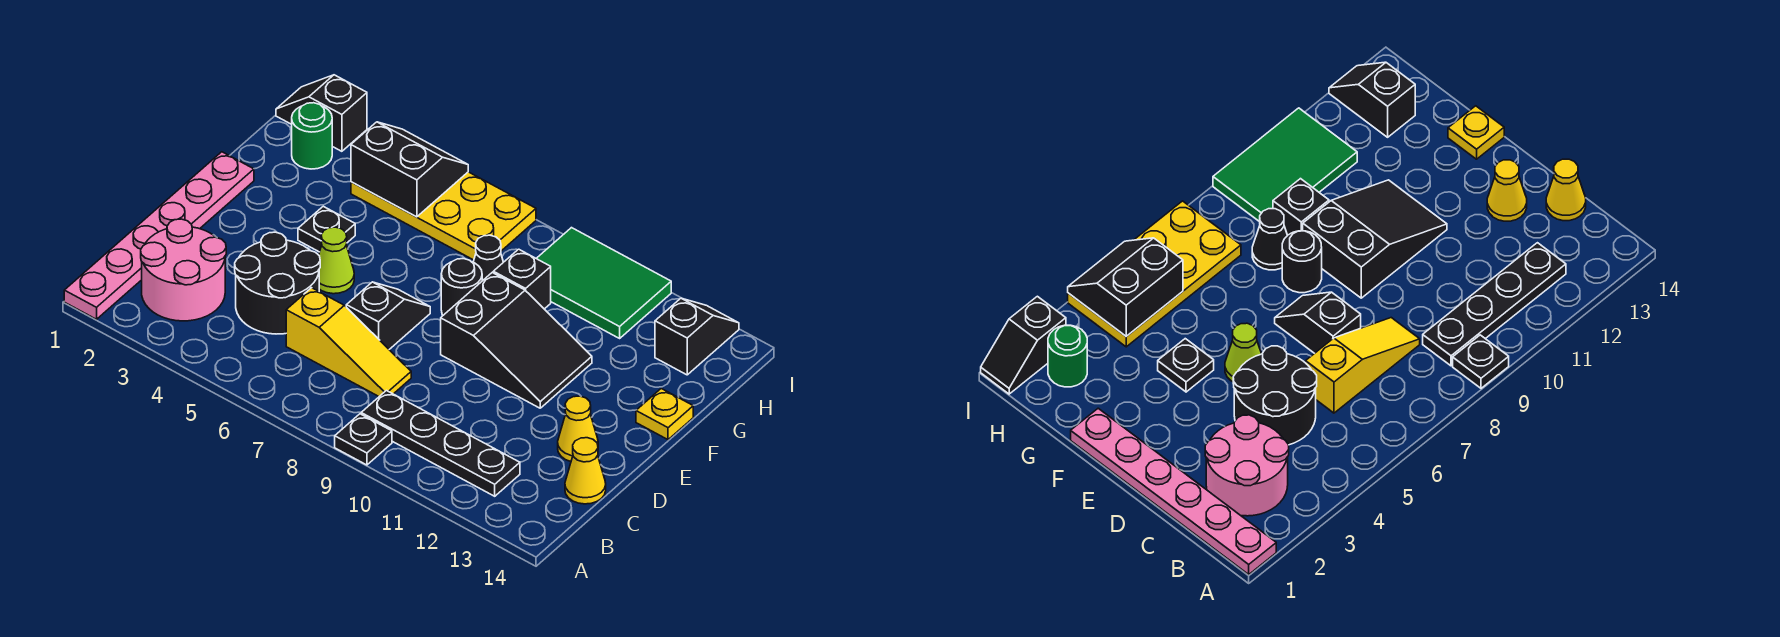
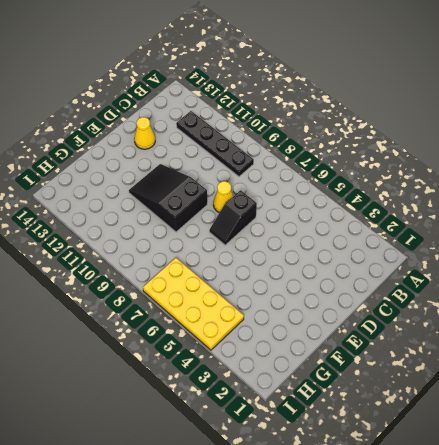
yellow 1x1 cone [213,181,233,213] -> yellow 1x1 cone moved to [565,438,606,504]
none -> pink 1x6 plate [64,152,254,319]
none -> black 1x1 plate [335,414,392,465]
none -> pink 2x2 round brick [141,219,226,321]

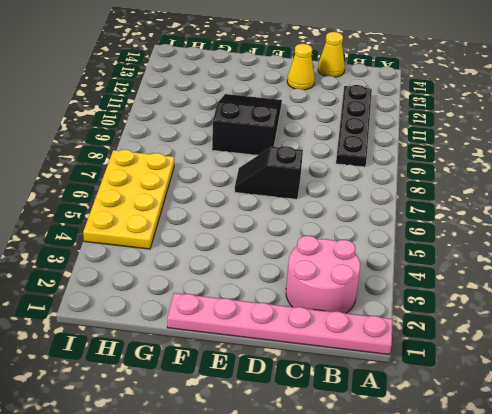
none -> black 1x1 plate [335,414,392,465]
none -> black 2x2 round brick [235,232,320,334]
none -> yellow 1x3 slope [286,288,411,396]

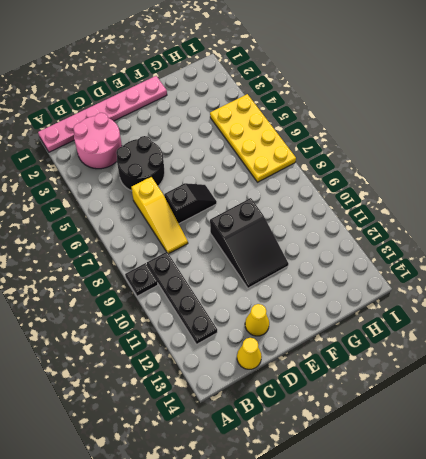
none -> lime 1x1 cone [319,227,354,294]
none -> black 1x1 plate [298,206,355,252]
none -> black 1x1 round brick [441,259,482,315]

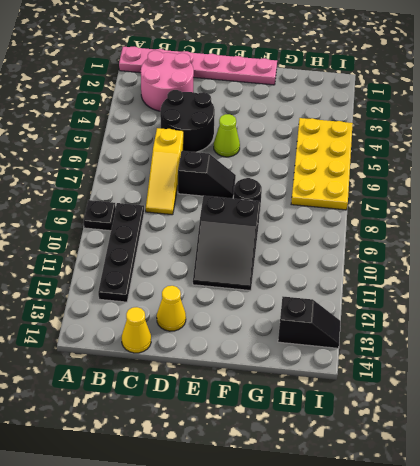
none -> black 1x1 plate [298,206,355,252]
none -> yellow 1x1 plate [636,389,693,440]
none -> black 1x1 cone [473,235,503,281]

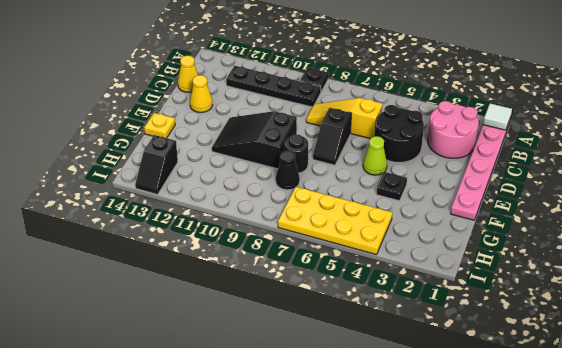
white 1x1 tile [483,104,512,130] -> none
none -> black 1x1 brick [493,249,551,309]
none -> green 1x1 round brick [292,103,332,169]
none -> green 2x3 tile [536,228,671,338]

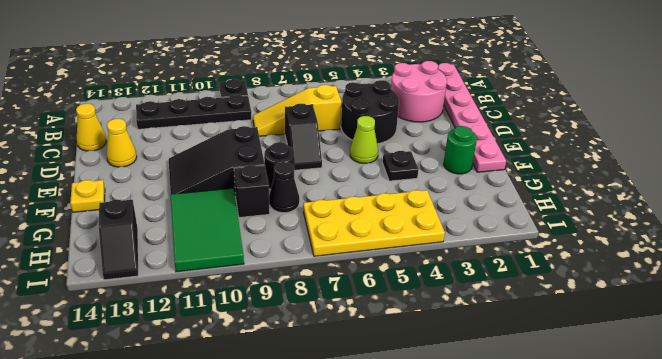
green 1x1 round brick [444,126,477,174] -> green 1x1 round brick moved to [292,103,332,169]
green 2x3 tile [170,188,244,272] -> green 2x3 tile turned to [536,228,671,338]
none -> black 1x2 slope [276,75,367,151]
none -> black 2x2 slope [351,122,468,217]

